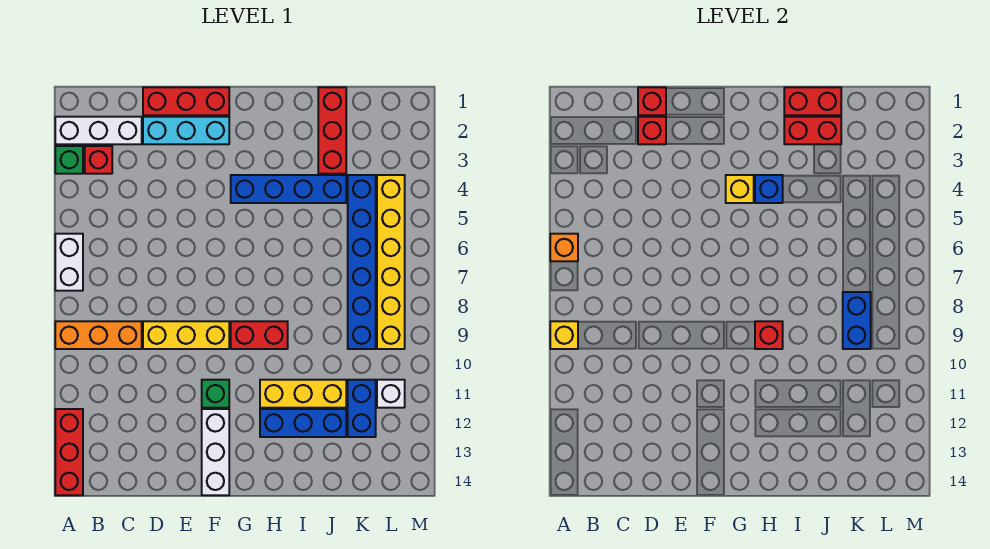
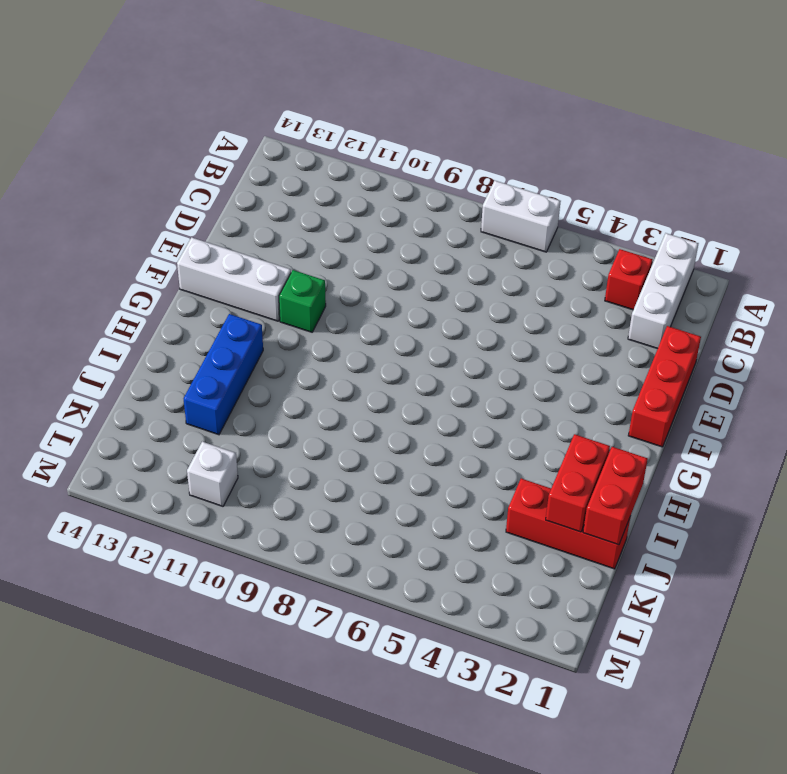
none -> green 1x1 brick [55,146,83,174]
none -> orange 1x3 brick [55,321,142,349]
none -> red 1x3 brick [55,409,83,495]
none -> cyan 1x3 brick [143,117,229,144]

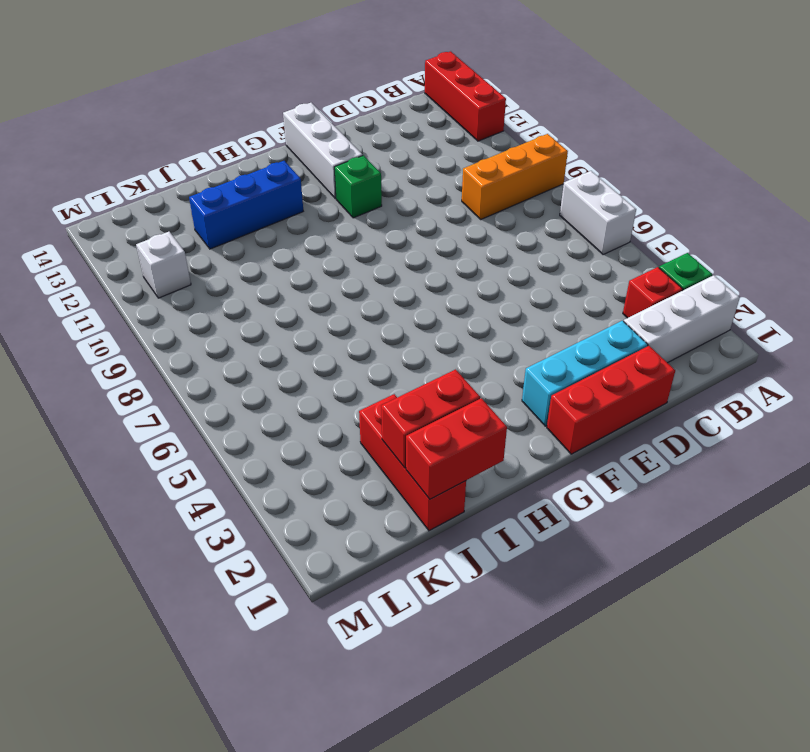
none -> yellow 1x3 brick [143,321,229,349]
none -> blue 1x4 brick [231,175,346,203]
none -> red 1x2 brick [231,321,288,349]
none -> yellow 1x3 brick [260,380,346,408]

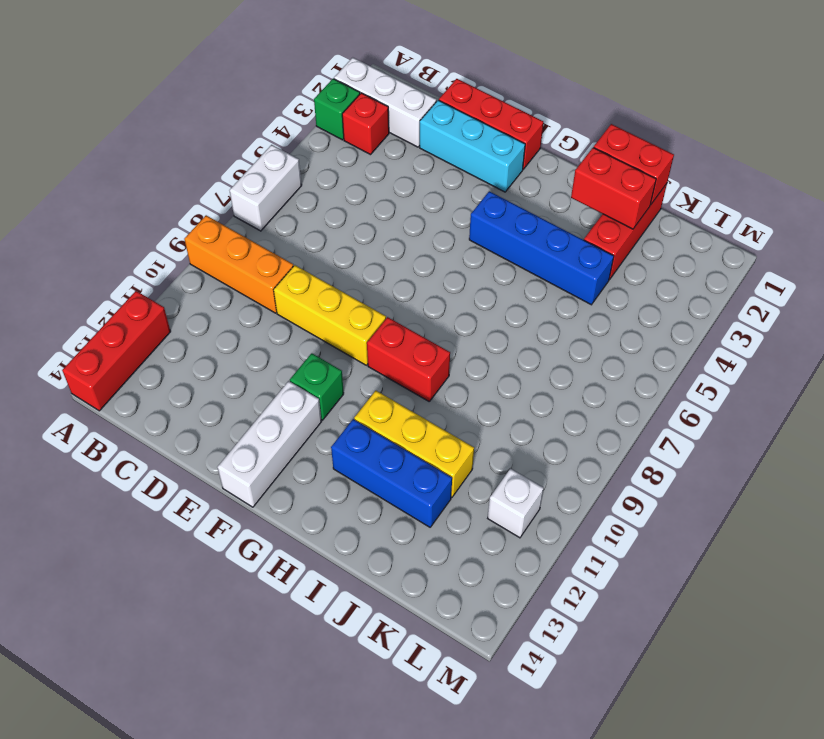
none -> blue 1x6 brick [348,175,376,349]
none -> blue 1x2 brick [348,380,376,437]
none -> yellow 1x6 brick [377,175,405,349]
none -> orange 1x1 brick [550,234,578,261]

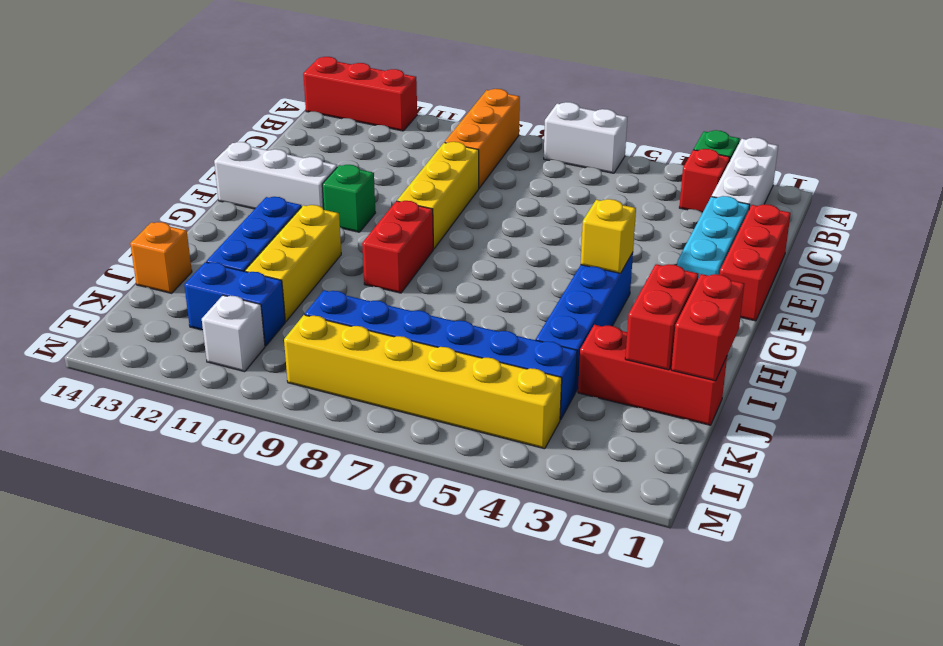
orange 1x1 brick [130,222,192,293] -> orange 1x1 brick moved to [550,234,578,261]
none -> yellow 1x1 brick [550,321,578,349]
none -> red 1x1 brick [638,87,666,115]
none -> red 1x1 brick [638,117,666,144]
none -> blue 1x1 brick [755,175,783,203]

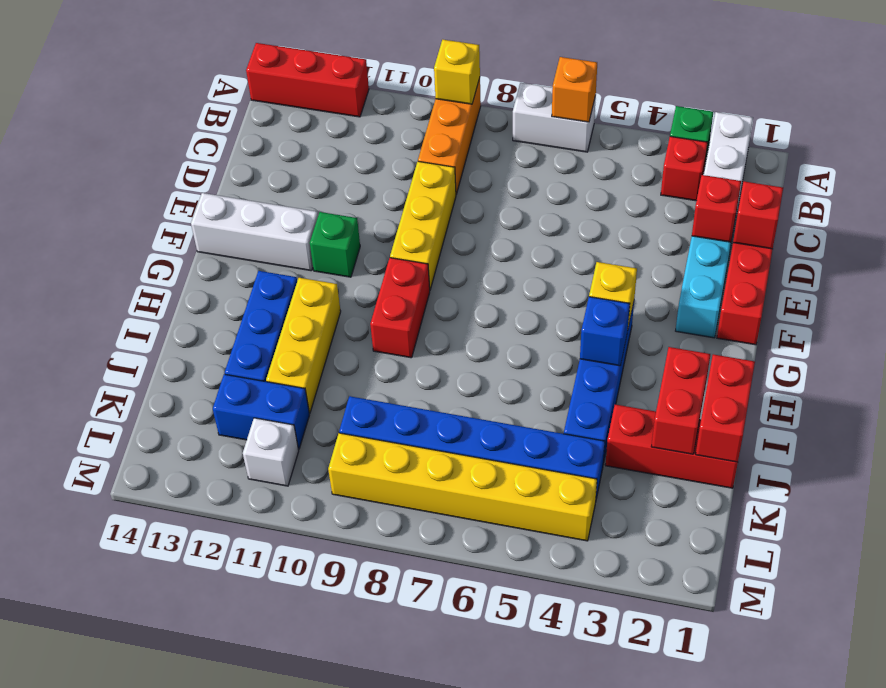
none -> red 1x1 brick [755,321,783,349]
none -> blue 1x2 brick [843,292,871,349]

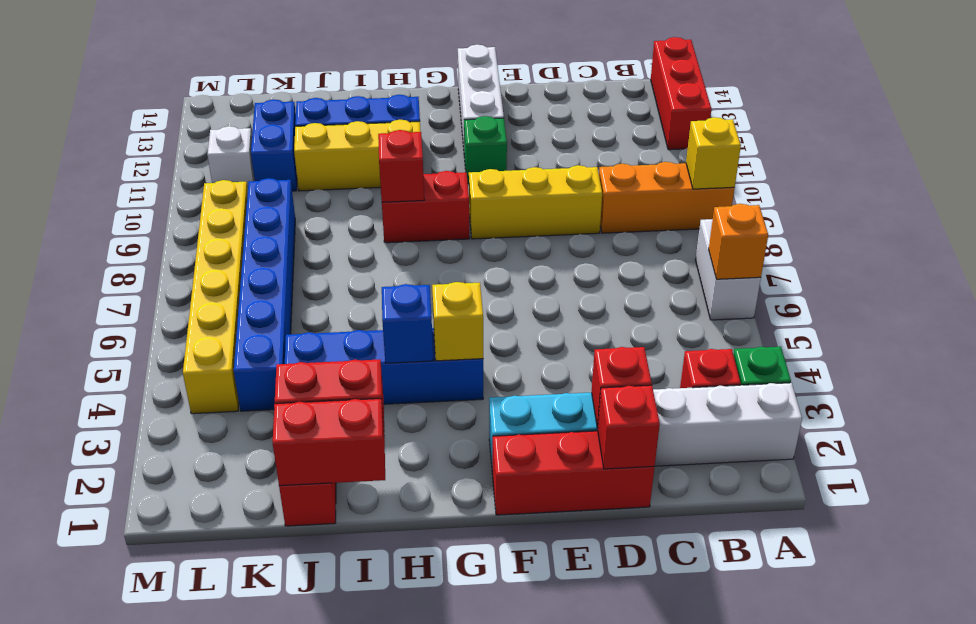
none -> blue 1x2 brick [843,292,871,349]

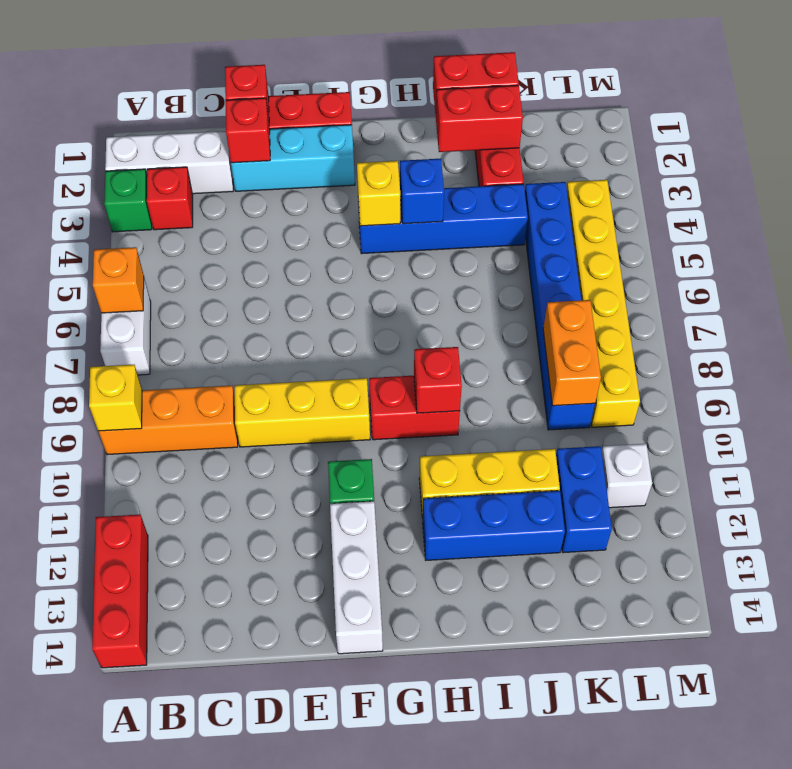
orange 1x2 brick [543,300,601,406] -> blue 1x2 brick [843,292,871,349]

